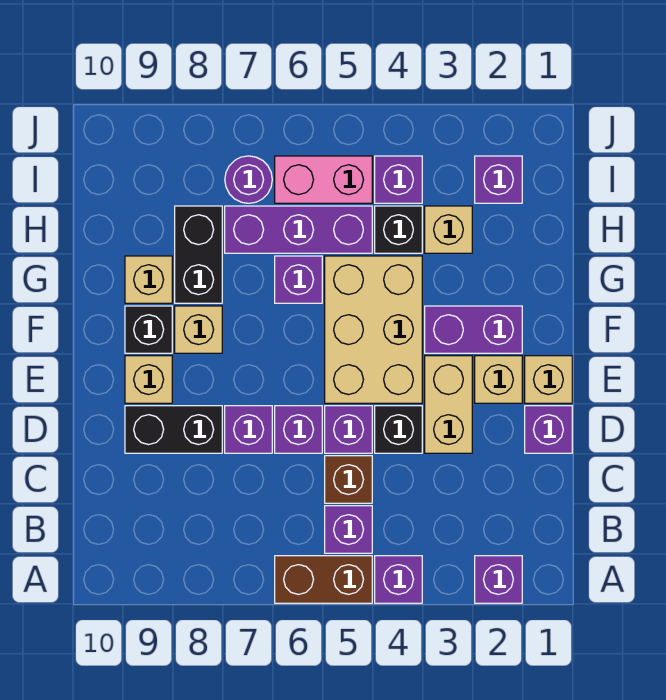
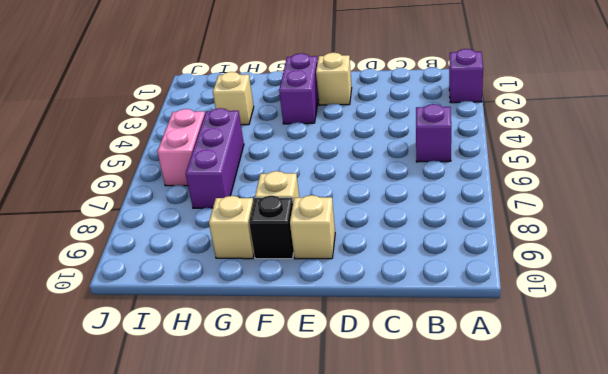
none -> purple 1x1 brick [375,556,422,603]
none -> brown 1x2 brick [275,556,372,603]
none -> brown 1x1 brick [325,456,372,503]

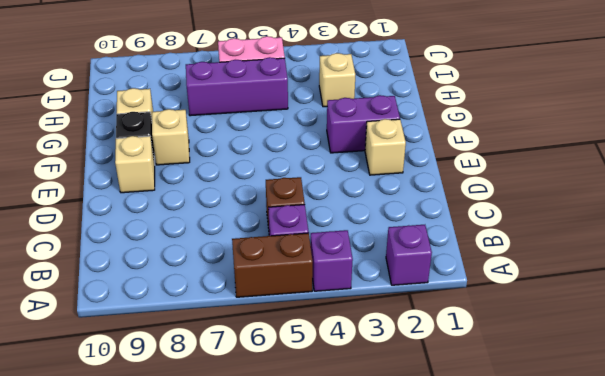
none -> purple 1x1 brick [525,406,572,453]
none -> tan 1x2 brick [425,356,472,453]
none -> black 1x1 brick [375,406,422,453]

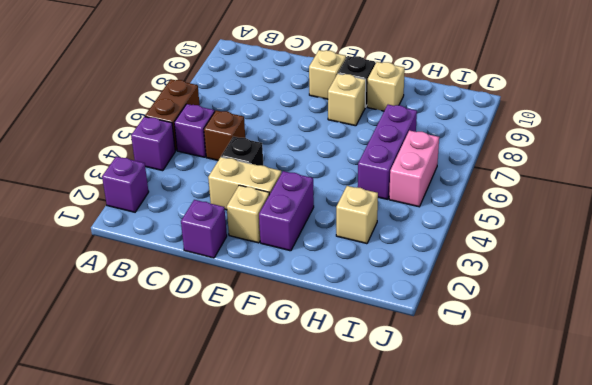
none -> purple 1x1 brick [325,406,372,453]
none -> purple 1x1 brick [275,406,322,453]
none -> purple 1x1 brick [225,406,272,453]

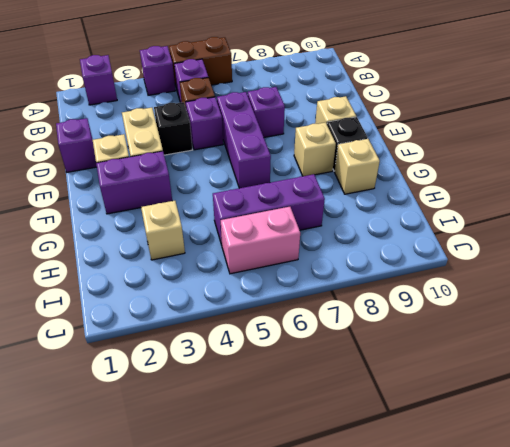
purple 1x3 brick [217,92,271,188] -> purple 1x1 brick [275,406,322,453]
none -> black 1x2 brick [125,406,222,453]
none -> tan 1x1 brick [525,356,572,403]
none -> tan 2x3 brick [325,256,422,403]

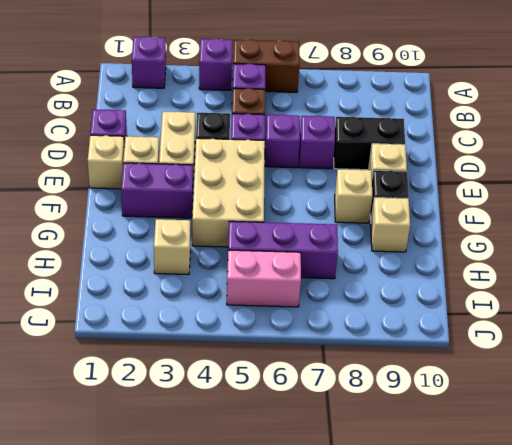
none -> purple 1x1 brick [275,256,322,303]
none -> black 1x2 brick [175,206,222,303]
none -> black 1x1 brick [375,206,422,253]

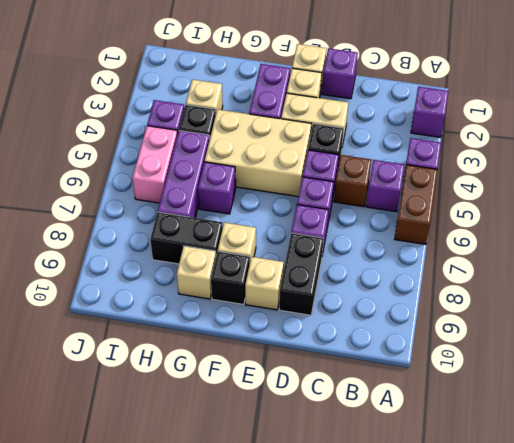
none -> purple 1x1 brick [475,156,522,203]
none -> purple 1x1 round brick [225,156,272,203]

